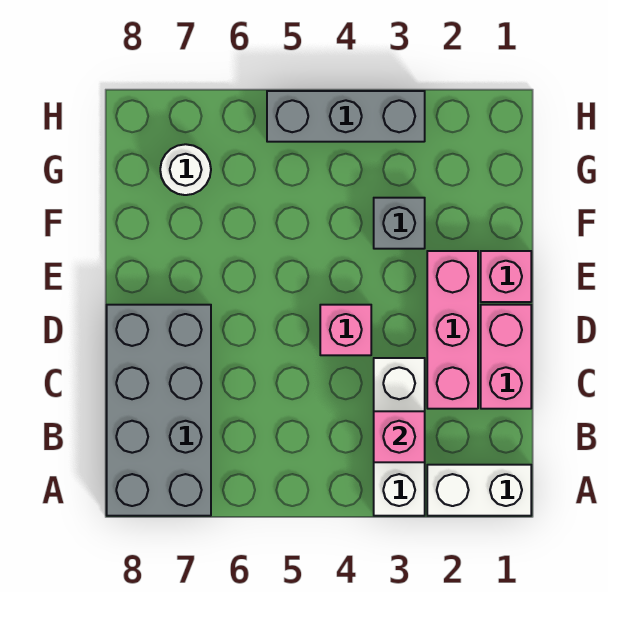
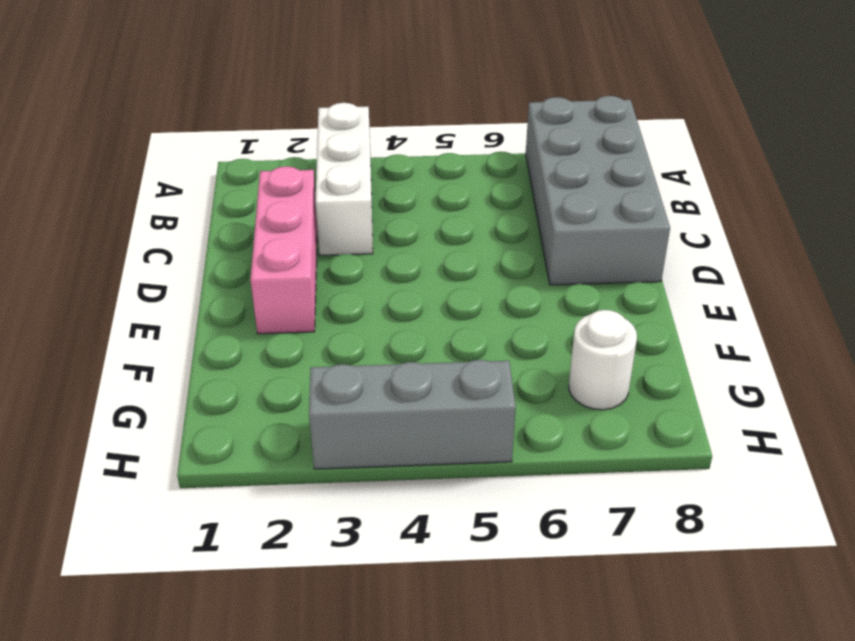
none -> white 1x2 brick [427,465,531,516]
none -> pink 1x2 brick [481,305,531,409]

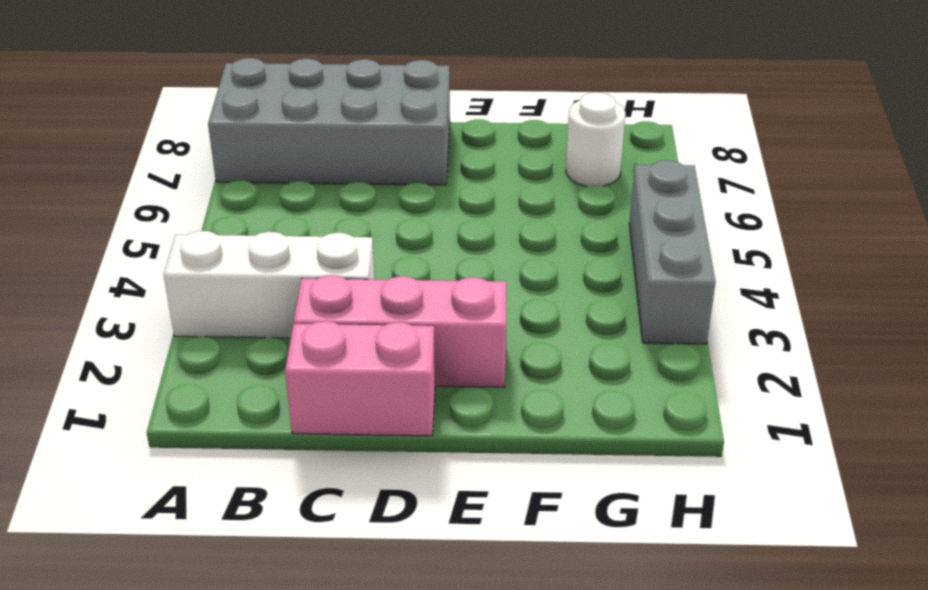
none -> white 1x2 brick [427,465,531,516]
none -> pink 1x1 brick [320,305,371,355]

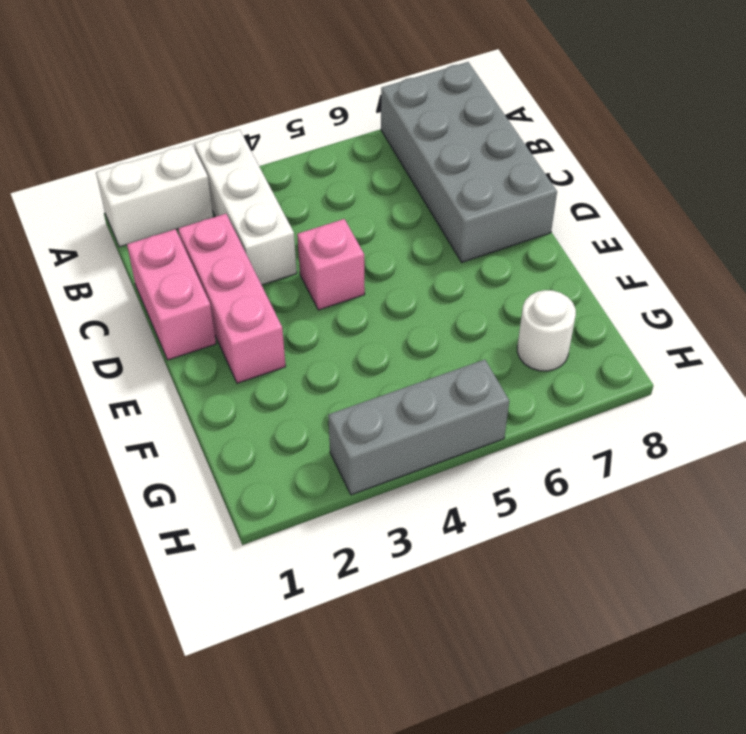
none -> pink 1x1 brick [481,251,531,302]
none -> grey 1x1 brick [374,198,425,249]

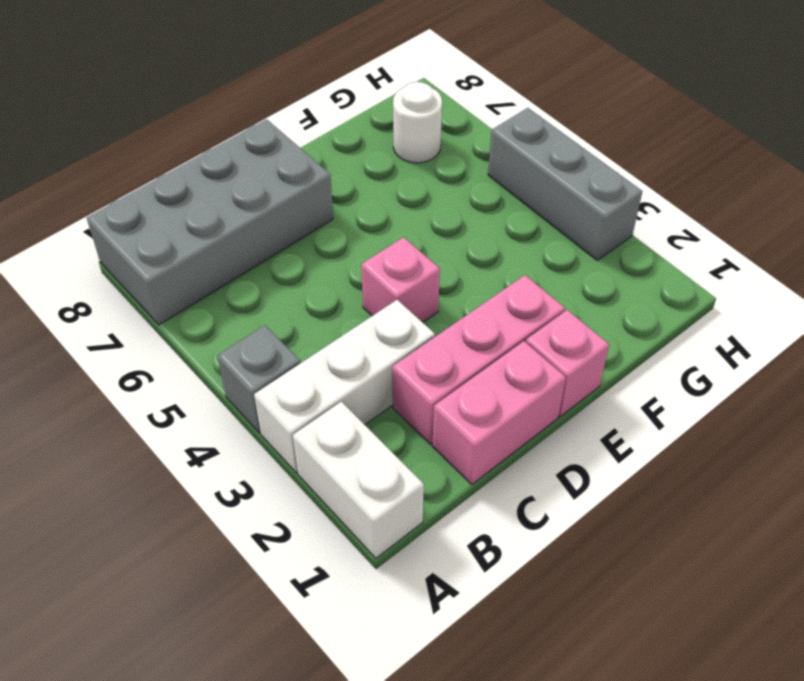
grey 1x1 brick [217,325,300,433] -> grey 1x1 brick moved to [374,198,425,249]
none -> pink 1x1 brick [374,411,425,462]

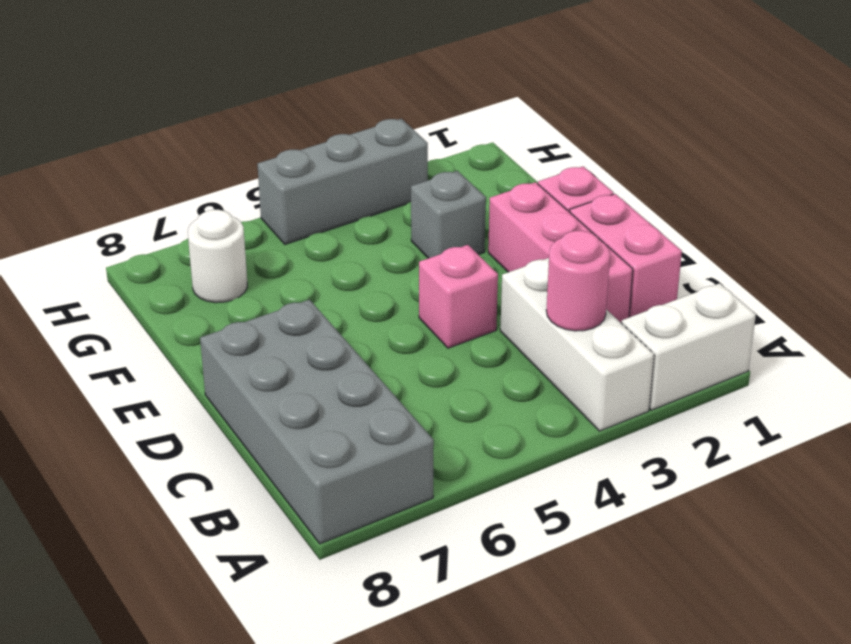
pink 1x1 round brick [546,231,610,331] -> pink 1x1 brick [374,411,425,462]

